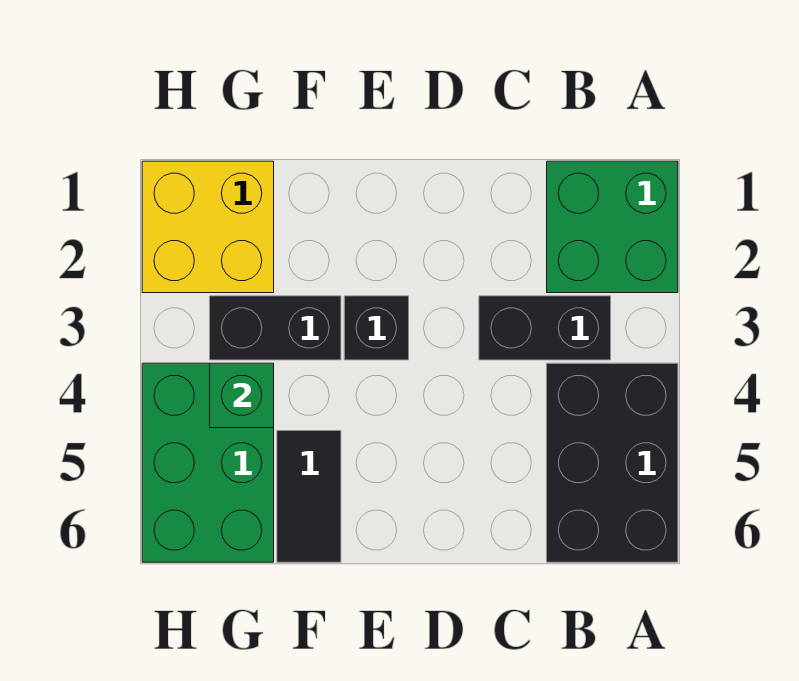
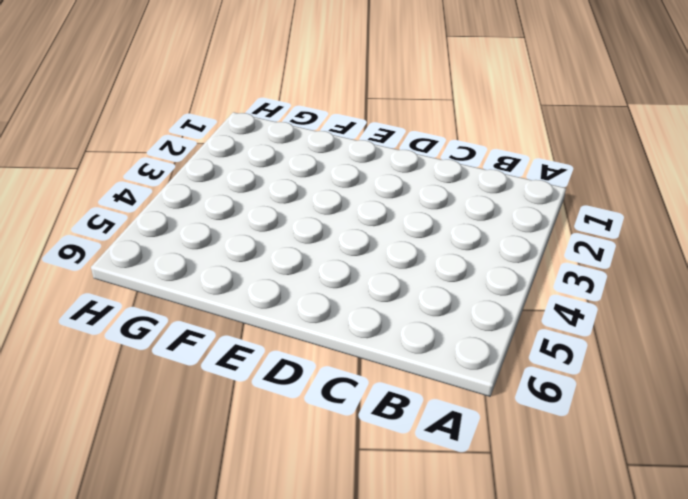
none -> green 2x2 brick [547,161,678,293]
none -> black 2x3 brick [547,363,678,562]

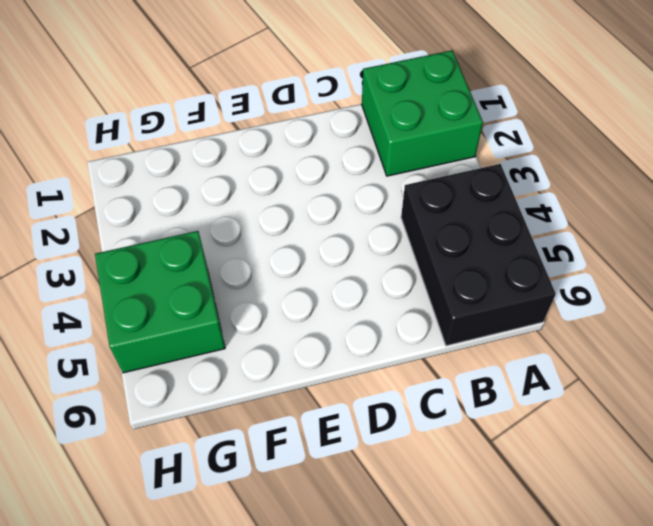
green 2x2 brick [95,231,225,373] -> green 2x3 brick [142,363,274,562]
none -> black 1x2 brick [479,296,611,360]
none -> black 1x1 brick [344,296,409,360]

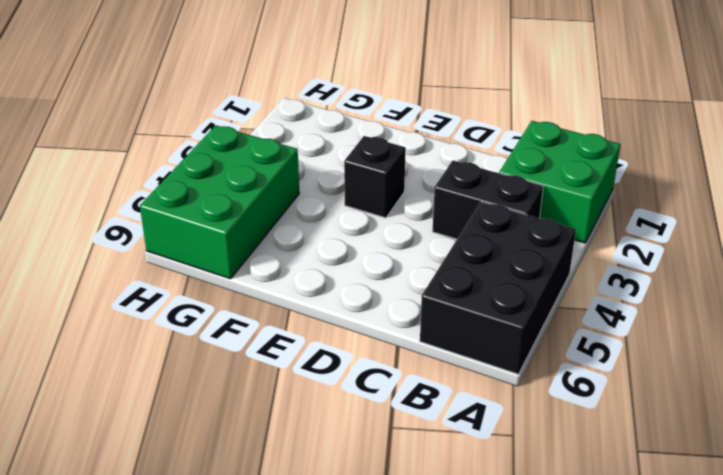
none -> black 1x2 brick [210,296,341,360]
none -> black 1x2 tile [277,431,341,562]

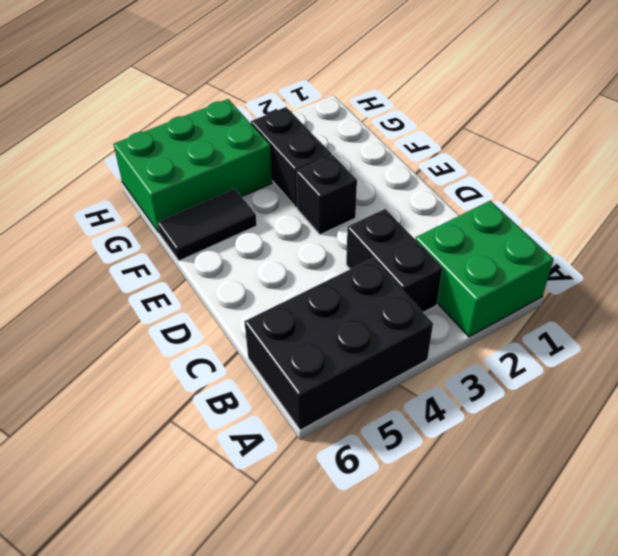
none -> yellow 2x2 brick [142,161,274,293]
none -> green 1x1 brick [210,363,274,428]

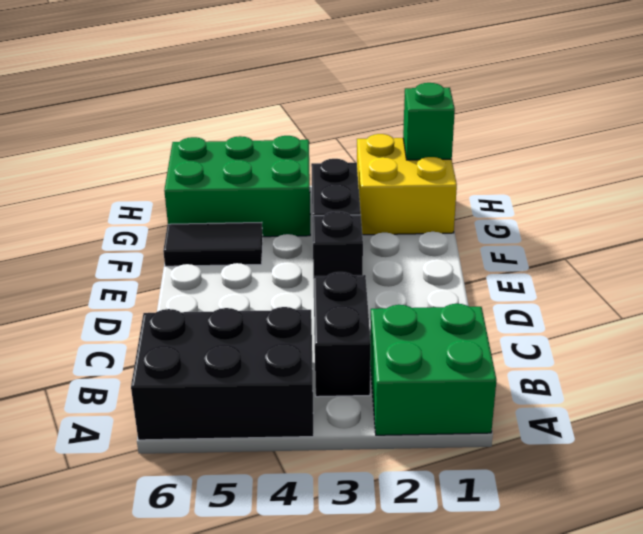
green 1x1 brick [403,83,455,160] -> green 1x1 brick moved to [210,363,274,428]

